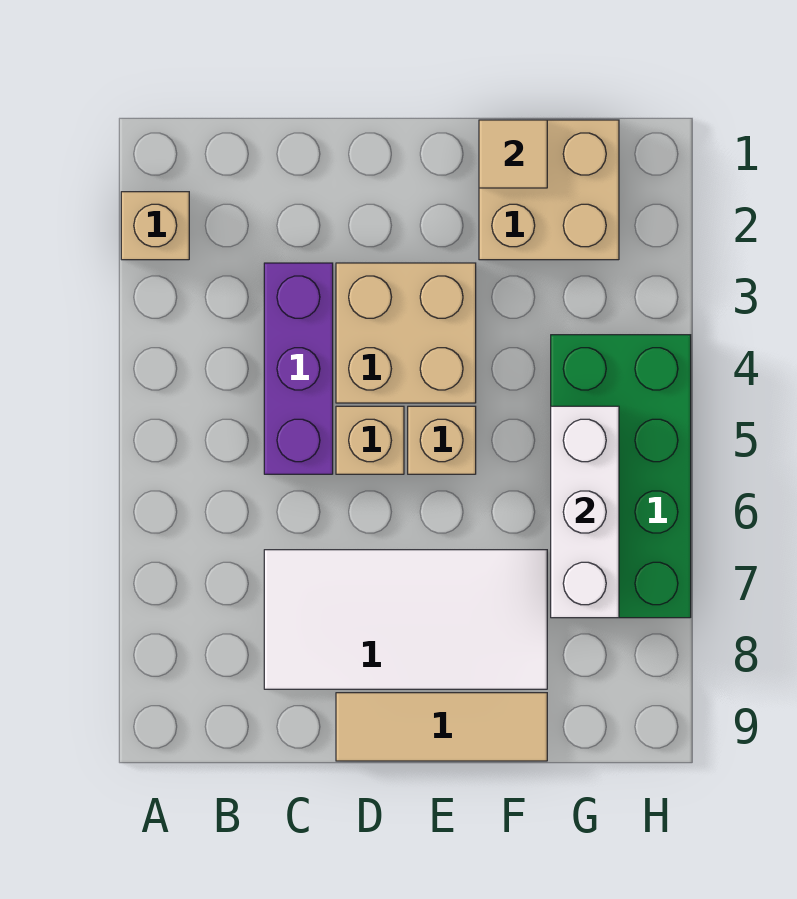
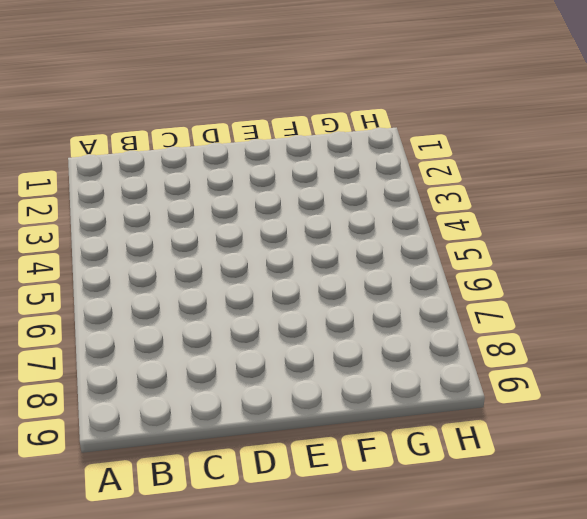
none -> tan 1x1 brick [121,192,189,260]
none -> purple 1x3 brick [264,263,333,474]

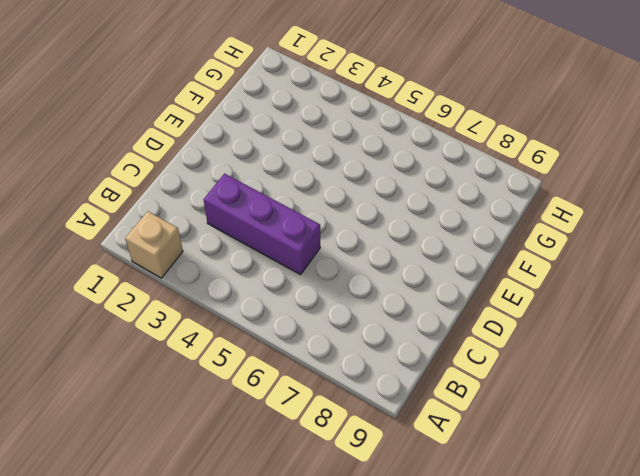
none -> white 2x4 tile [264,550,547,689]
none -> tan 2x2 brick [336,263,476,403]

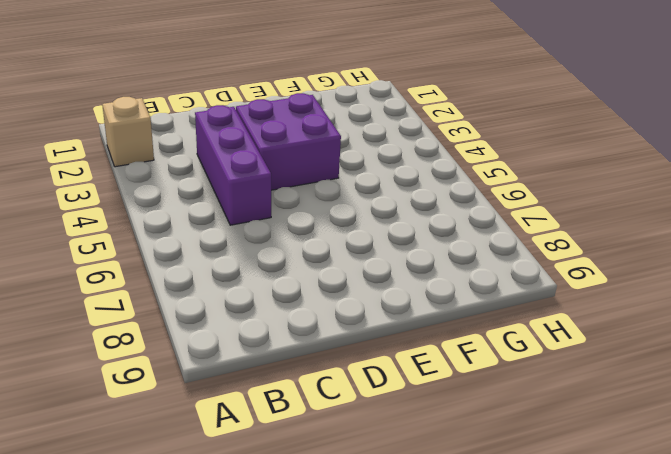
purple 2x2 brick [236,93,341,190] -> tan 2x2 brick [336,263,476,403]
none -> white 2x4 tile [264,550,547,689]
none -> tan 1x1 brick [336,406,404,474]

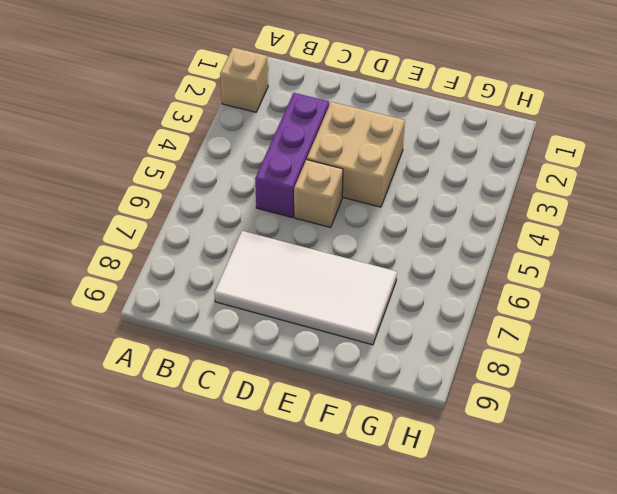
none -> tan 1x3 tile [336,693,547,761]
none -> tan 1x1 brick [408,406,476,474]

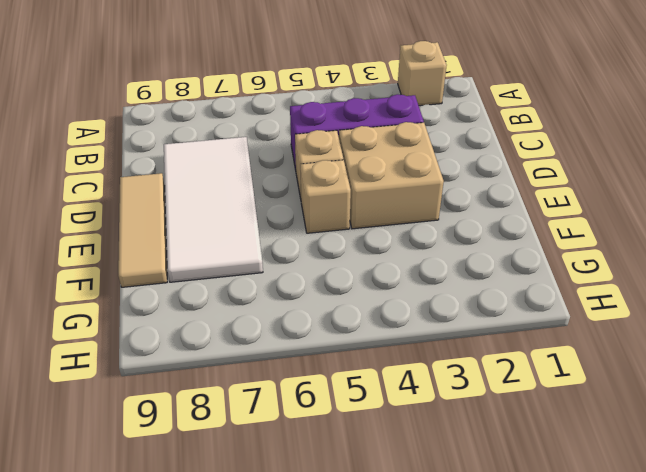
none -> tan 2x2 brick [479,120,619,260]
none -> green 2x4 brick [551,335,691,618]

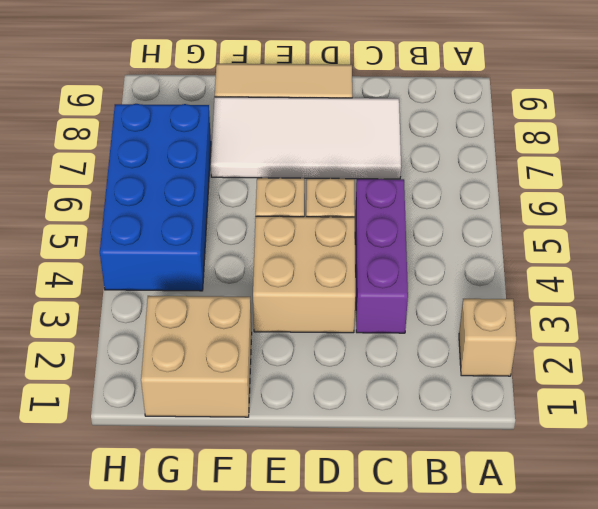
blue 2x4 brick [100,104,211,291] -> green 2x4 brick [551,335,691,618]
none -> tan 1x1 tile [479,120,547,188]
none -> white 1x3 brick [551,406,619,618]

